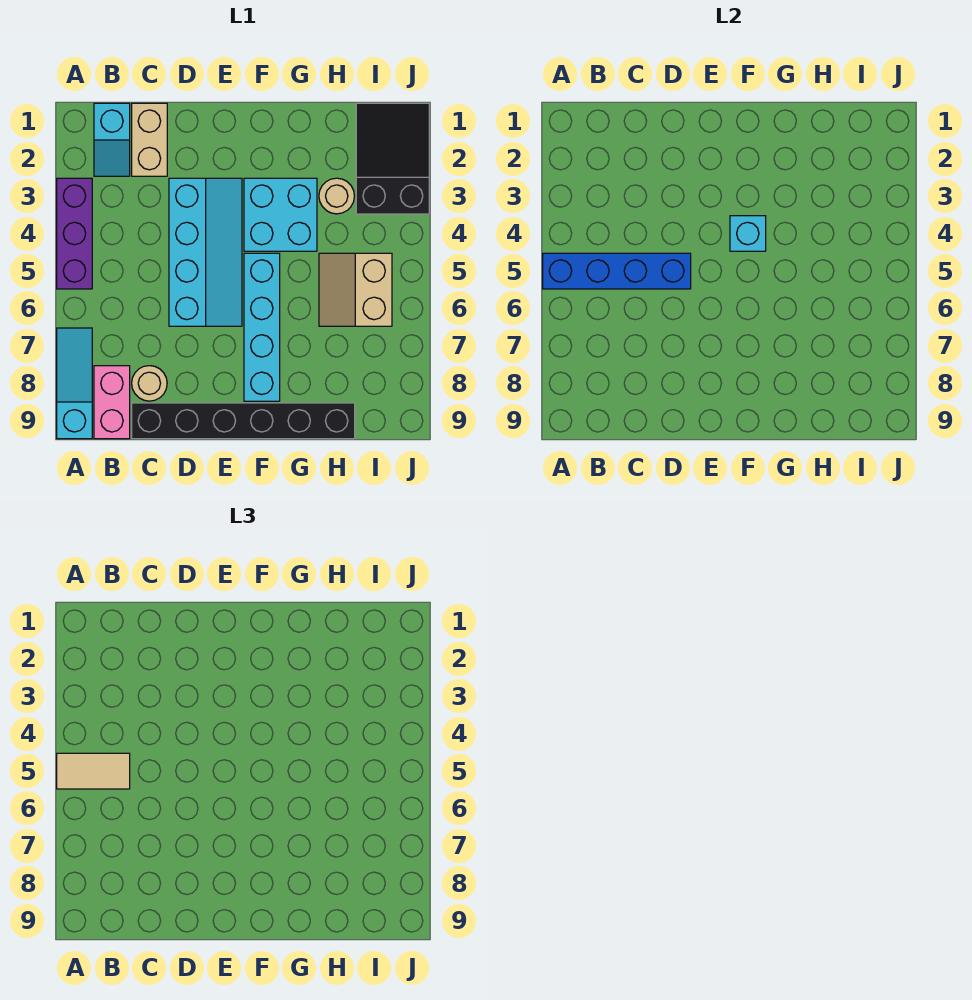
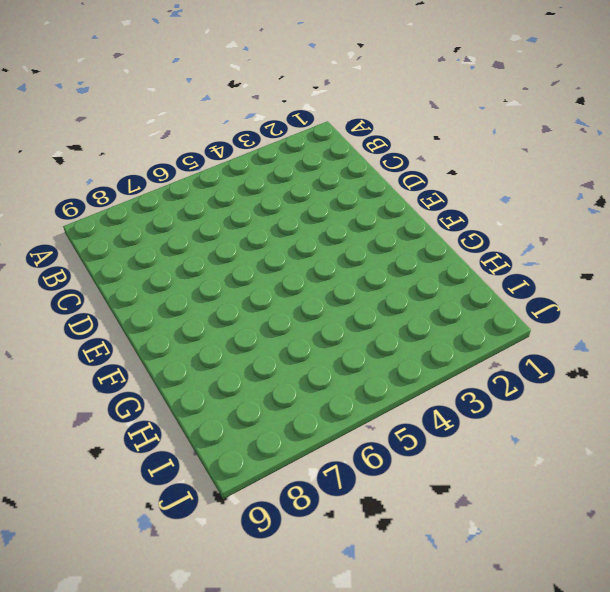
none -> purple 1x3 brick [57,178,92,289]
none -> cyan 1x3 slope [57,328,92,439]
none -> cyan 1x2 slope [94,103,130,176]

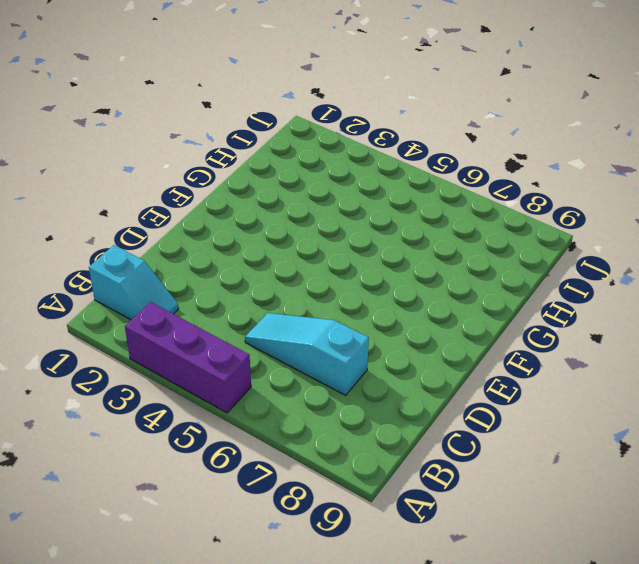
cyan 1x3 slope [245,313,369,395] -> cyan 1x3 slope moved to [57,328,92,439]
none -> pink 1x2 brick [94,366,130,439]
none -> tan 1x2 brick [132,103,167,176]
none -> tan 1x1 round brick [132,366,167,401]

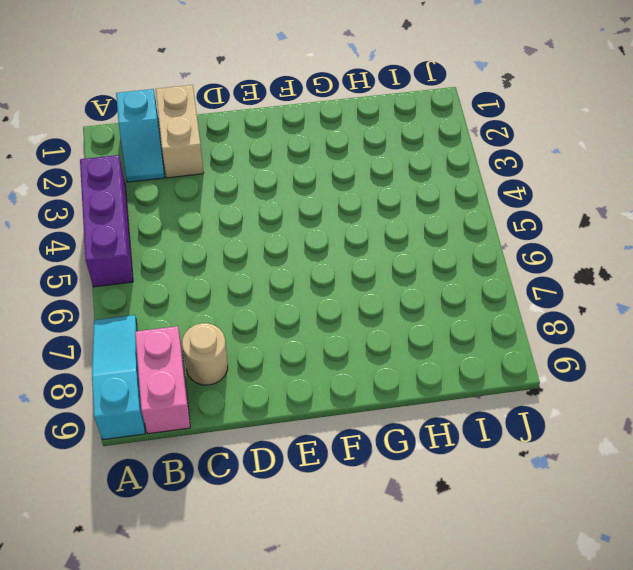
none -> black 1x6 brick [132,403,355,439]
none -> cyan 2x4 slope [169,178,242,326]
none -> cyan 2x2 brick [244,178,317,251]

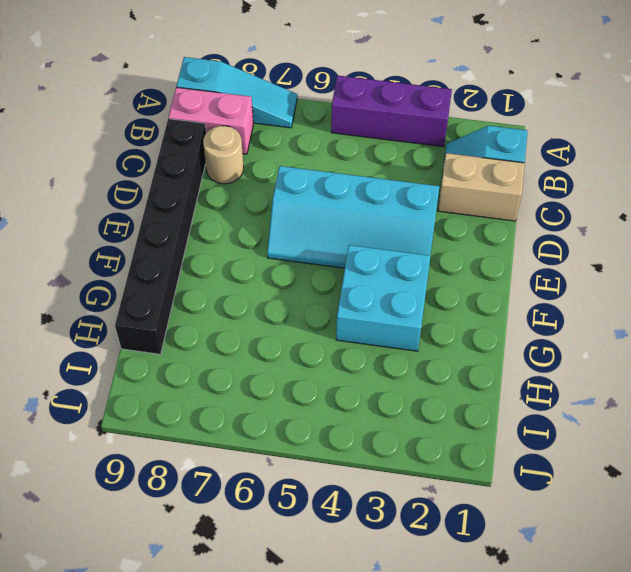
none -> cyan 1x4 brick [244,253,280,401]
none -> tan 1x1 round brick [319,178,354,214]
none -> tan 2x2 slope [319,253,392,326]

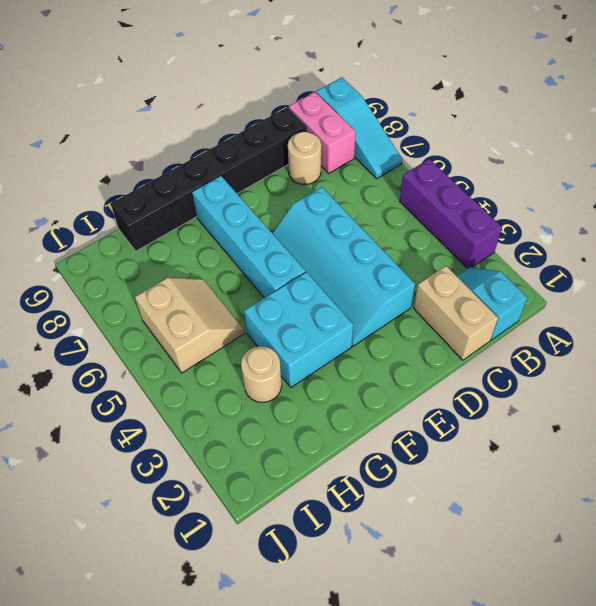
none -> black 2x3 slope [356,103,429,214]
none -> blue 1x4 brick [543,253,691,289]
none -> cyan 1x1 brick [730,216,766,251]

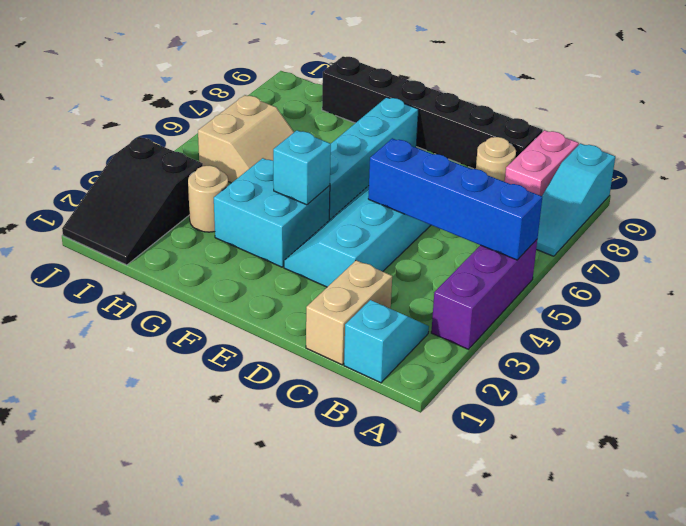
none -> tan 1x2 tile [57,753,130,789]

